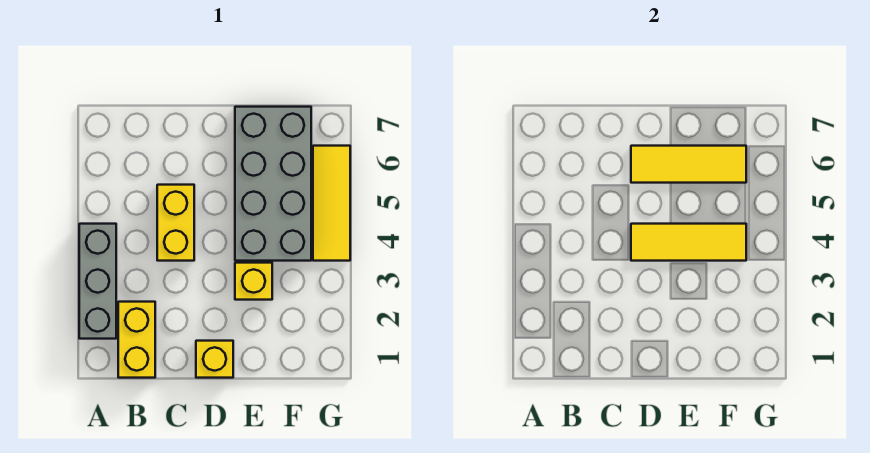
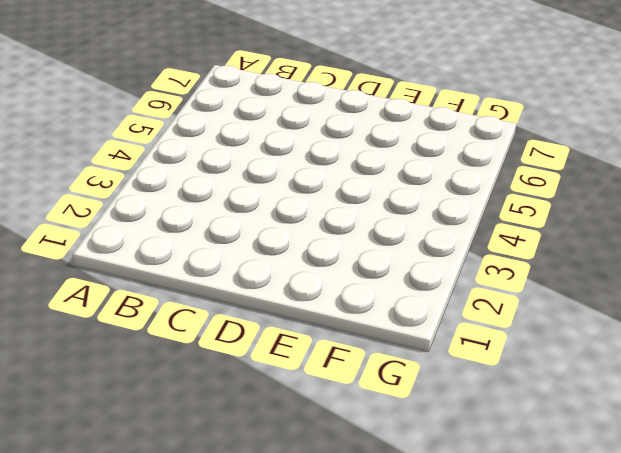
none -> grey 1x3 brick [79,224,116,339]
none -> yellow 1x2 brick [118,302,155,378]

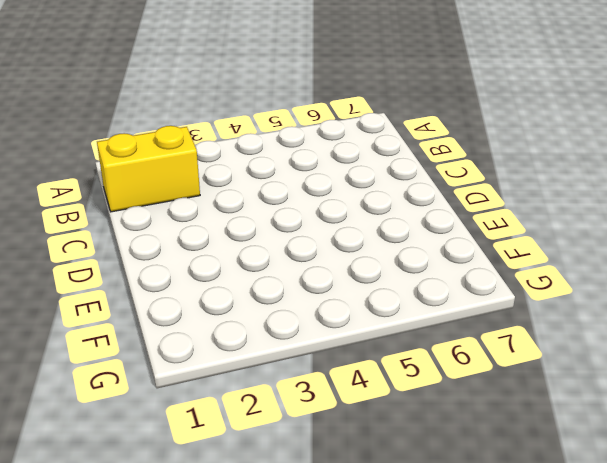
none -> grey 1x3 brick [79,224,116,339]
none -> yellow 1x2 brick [157,185,194,261]

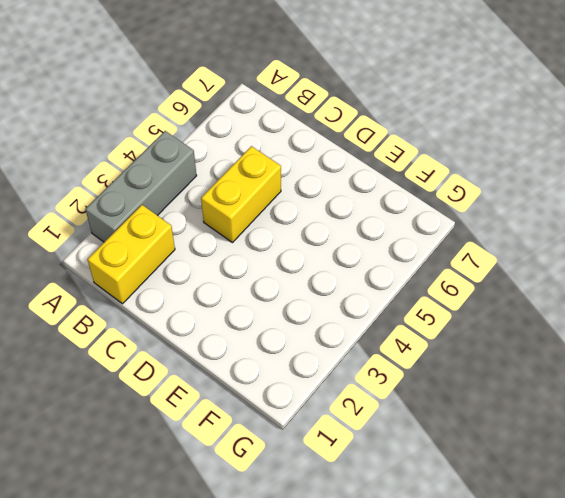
none -> yellow 1x1 brick [196,341,233,378]
none -> yellow 1x1 brick [235,263,272,300]

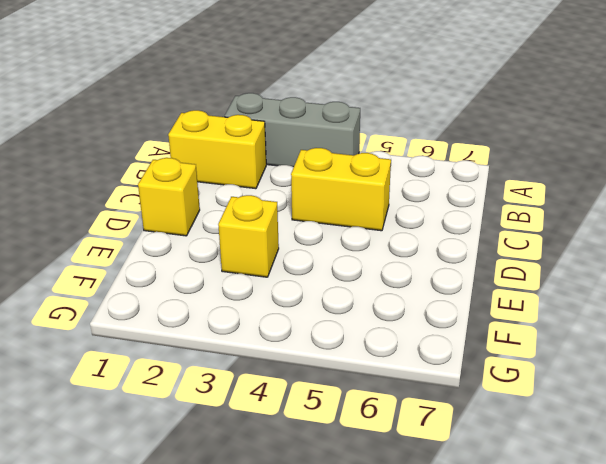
none -> grey 2x4 brick [235,107,311,261]
none -> yellow 1x3 tile [313,146,350,261]

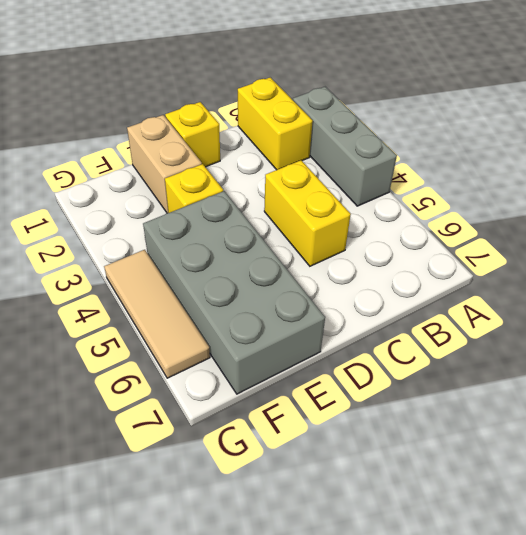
tan 1x2 brick [127,115,202,213] -> none
tan 1x3 tile [104,250,210,378] -> yellow 1x3 tile [313,146,350,261]
none -> yellow 1x3 tile [631,224,746,261]
none -> yellow 1x3 tile [631,146,746,183]

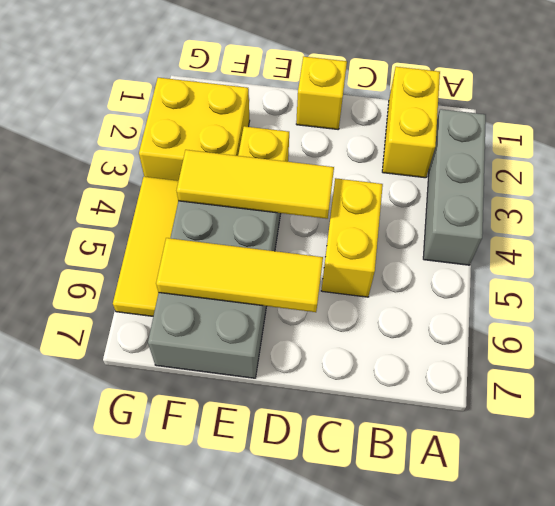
yellow 2x2 brick [139,78,250,181] -> none

